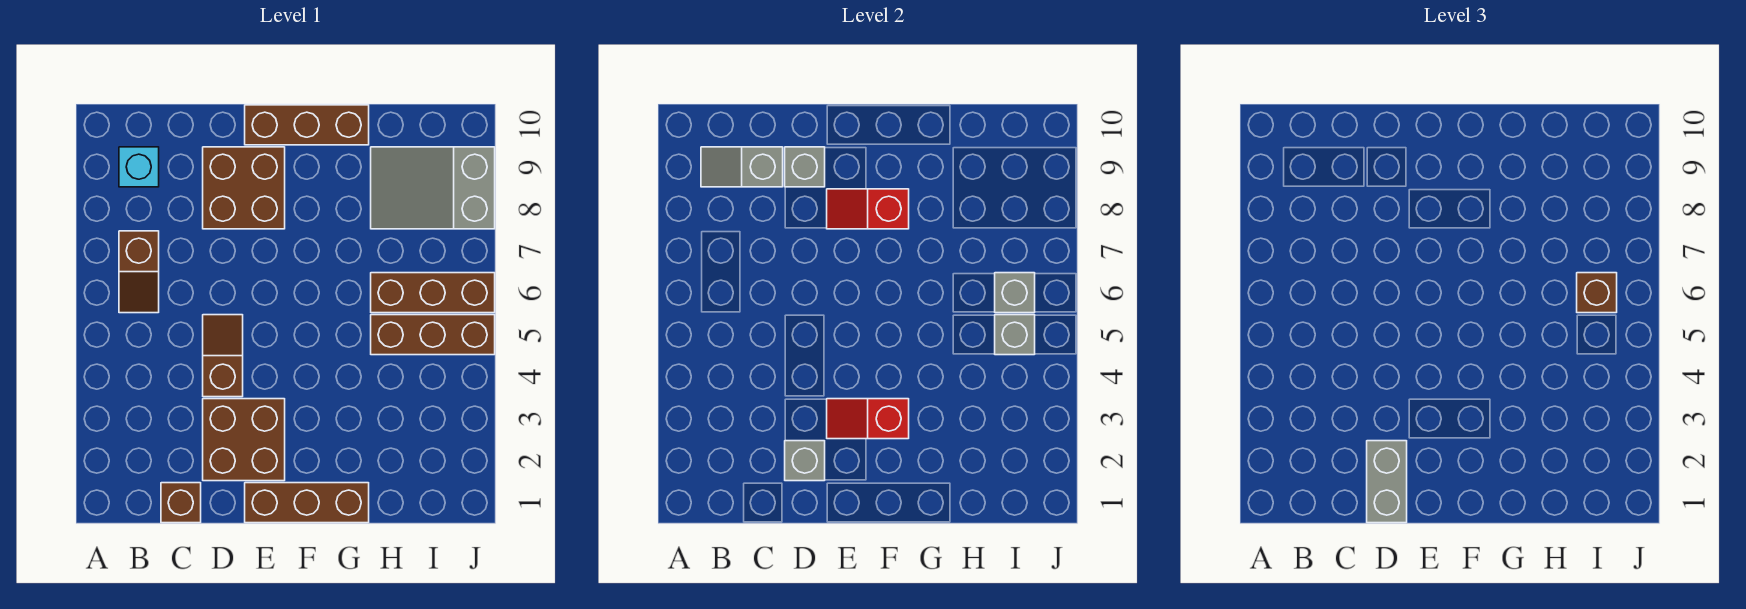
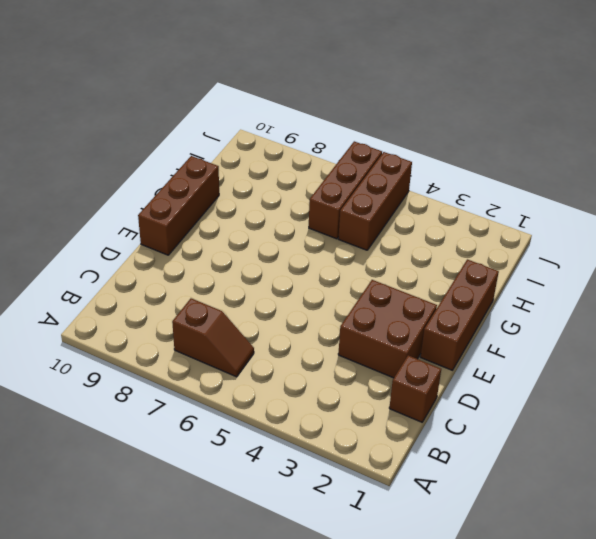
none -> cyan 1x1 brick [119,147,159,187]
none -> brown 1x2 slope [203,315,243,397]
none -> brown 2x2 brick [203,147,285,229]

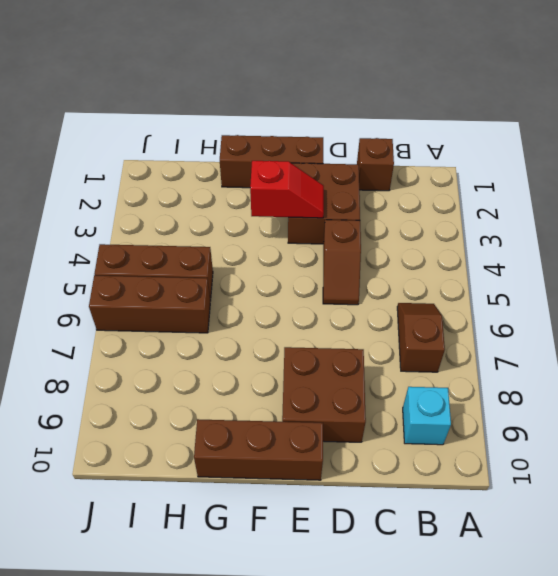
none -> grey 2x3 slope [371,147,495,229]
none -> grey 1x2 slope [701,147,783,187]
none -> grey 1x1 brick [785,441,825,481]

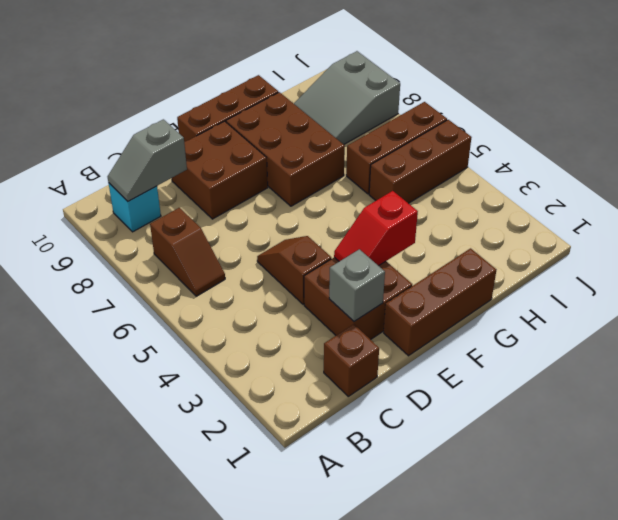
brown 2x3 brick [226,92,345,206] -> none
none -> grey 1x1 brick [785,147,825,187]
none -> red 1x2 slope [827,189,909,229]
none -> grey 1x1 brick [995,315,1035,355]

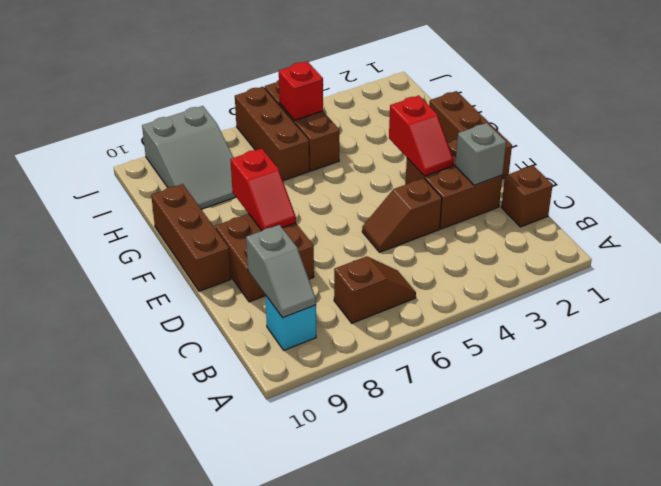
red 1x1 brick [279,61,323,120] -> grey 1x1 brick [995,315,1035,355]
none -> grey 1x1 brick [785,147,825,187]
none -> grey 1x1 brick [995,273,1035,313]
none -> grey 1x2 brick [1367,441,1407,523]

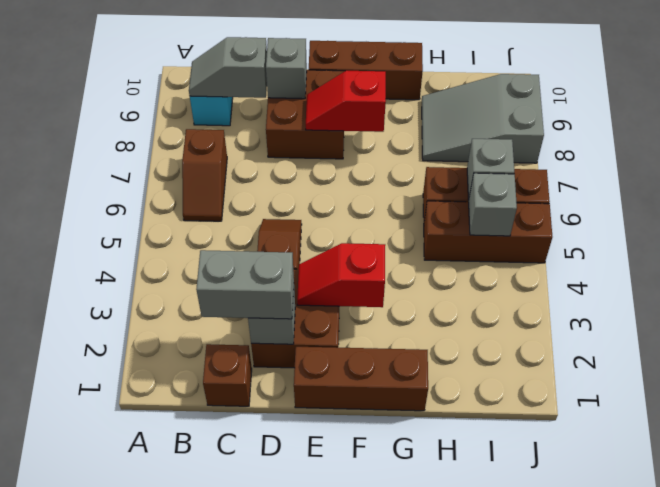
grey 1x2 brick [196,250,294,319] -> grey 1x2 brick turned to [1367,441,1407,523]
none -> brown 1x1 brick [1577,273,1617,313]

